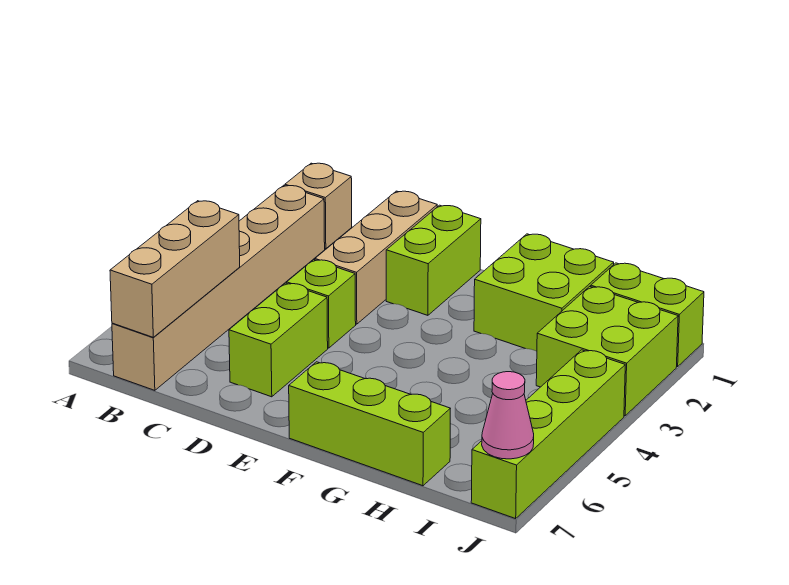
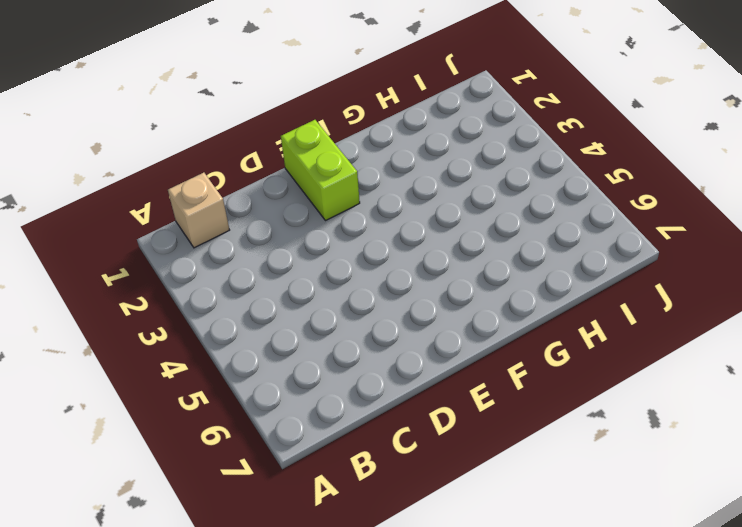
none -> tan 1x6 brick [112,185,325,390]
none -> tan 1x3 brick [315,191,437,324]
none -> lime 1x1 brick [287,260,356,348]

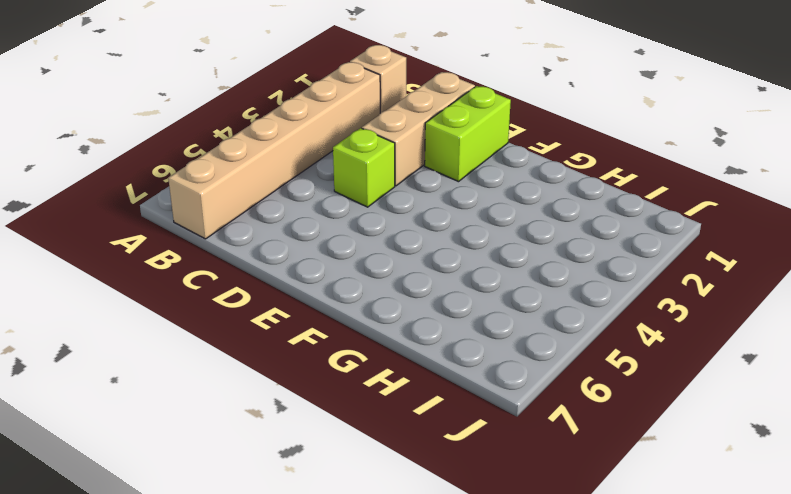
none -> lime 1x2 brick [229,283,328,397]
none -> lime 1x3 brick [289,362,450,486]
none -> lime 2x2 brick [474,234,614,351]

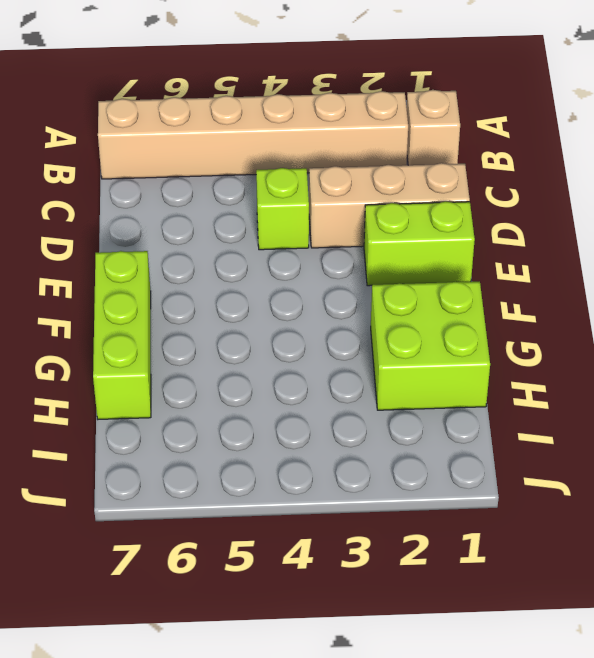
none -> lime 1x2 brick [229,283,328,397]
none -> lime 1x2 brick [591,263,704,367]
none -> lime 2x2 brick [536,287,678,416]

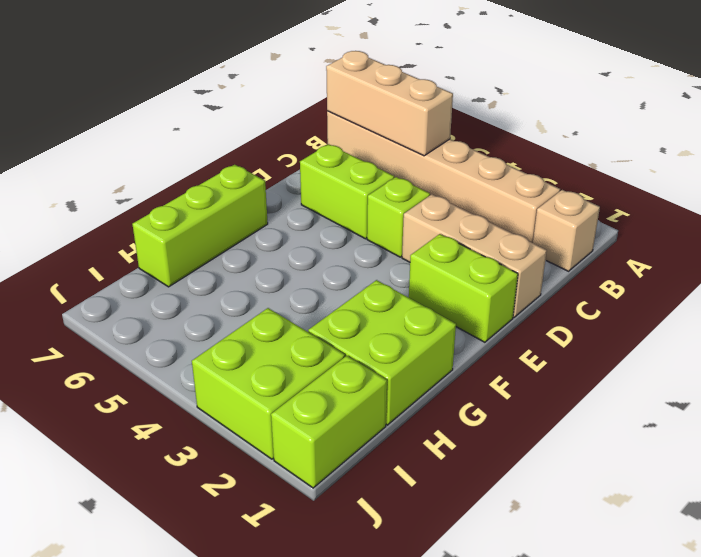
none -> lime 1x4 brick [471,350,625,519]
none -> pink 1x1 cone [482,372,534,459]

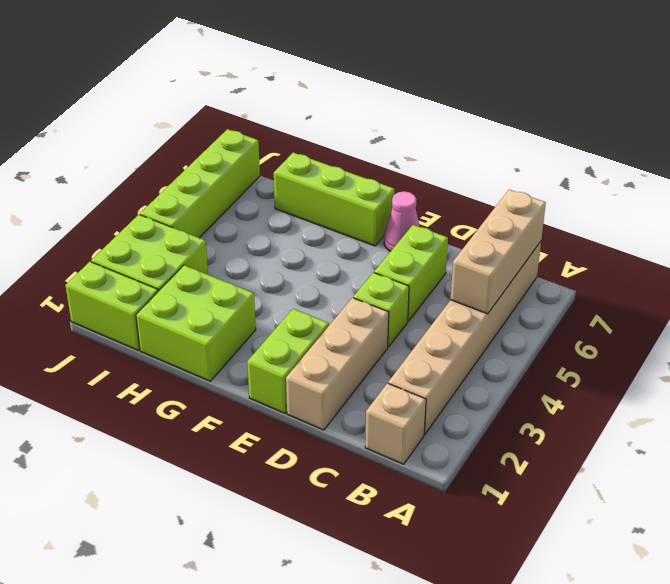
pink 1x1 cone [384,191,420,251] -> pink 1x1 cone moved to [482,372,534,459]

